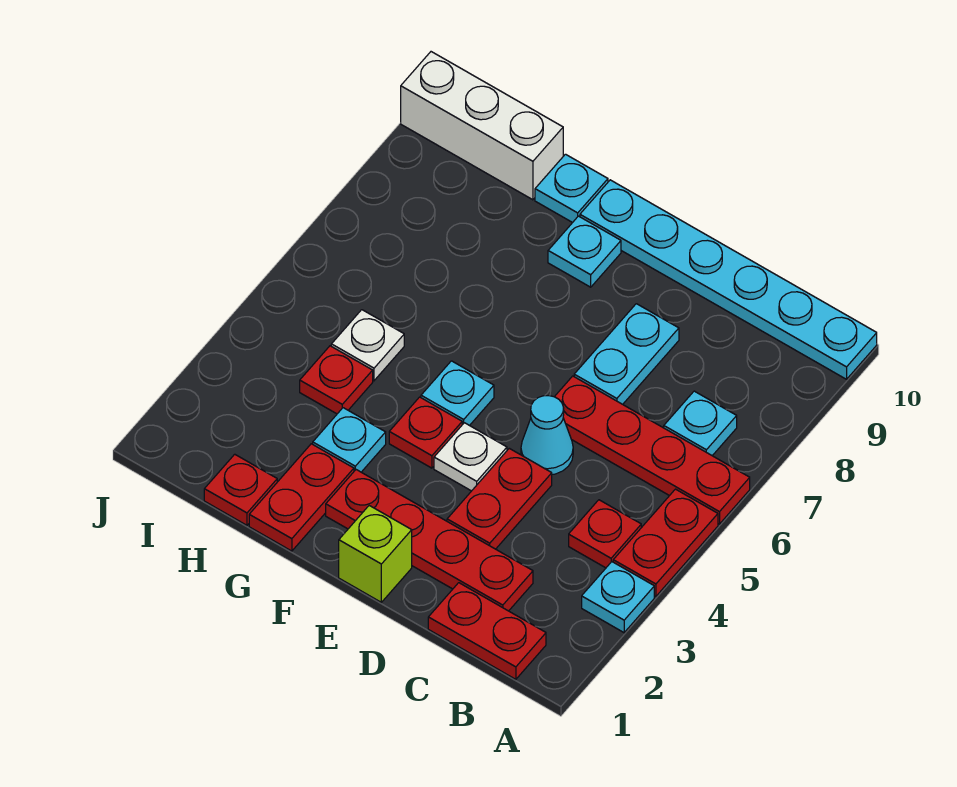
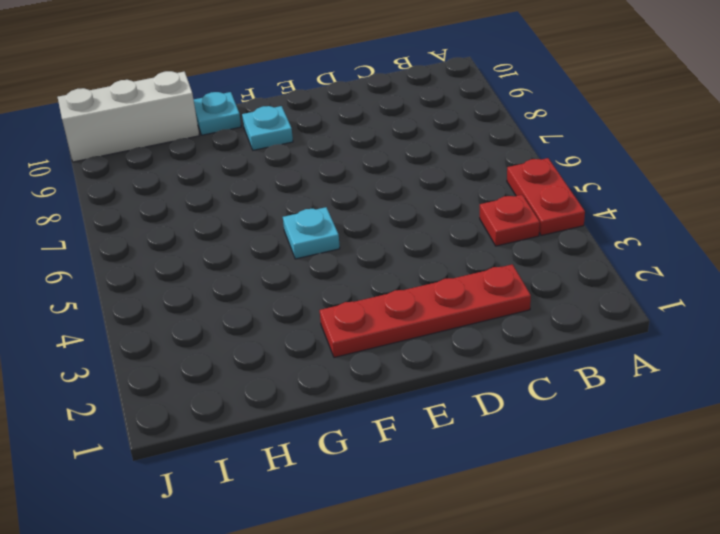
none -> cyan 1x1 plate [582,562,654,632]
none -> red 1x4 plate [555,376,750,524]
none -> cyan 1x6 plate [580,180,877,379]

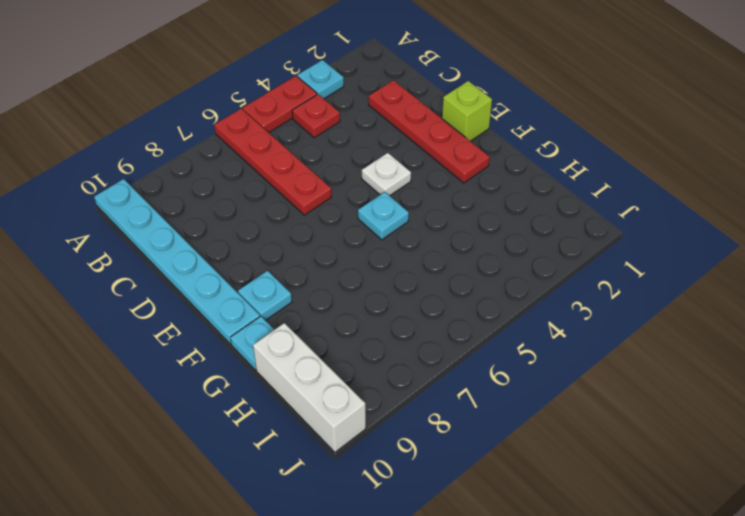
none -> red 1x2 plate [428,583,546,679]
none -> cyan 1x1 plate [664,391,737,456]
none -> red 1x2 plate [447,448,552,549]

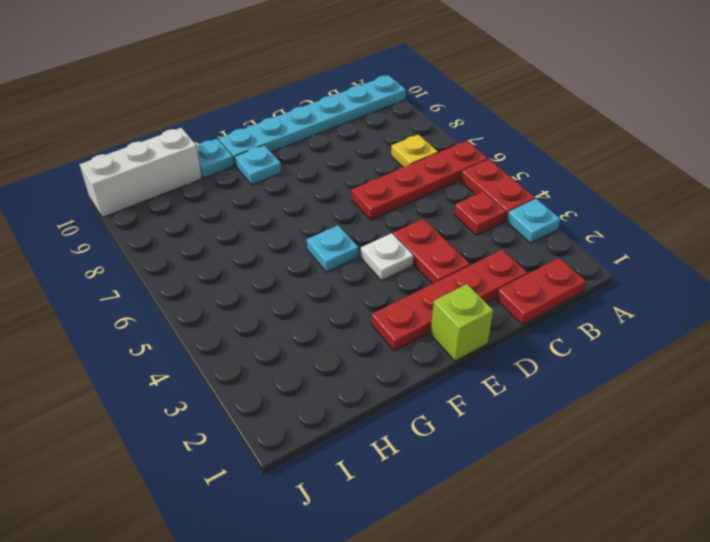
yellow 1x1 plate [391,134,438,167] -> cyan 1x1 plate [664,391,737,456]
none -> cyan 1x1 cone [521,396,573,474]
none -> cyan 1x2 plate [574,304,679,404]
none -> red 1x1 plate [389,397,462,468]

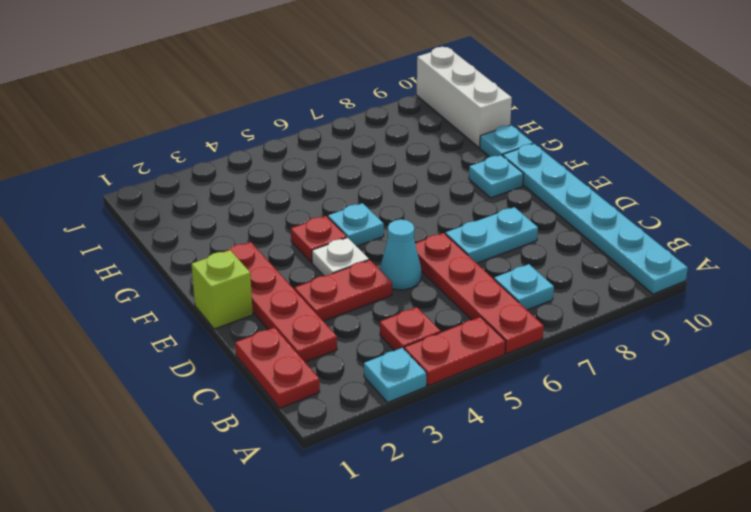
none -> red 1x2 plate [249,444,354,551]
none -> cyan 1x1 plate [313,408,386,472]
none -> red 1x1 plate [204,454,277,525]

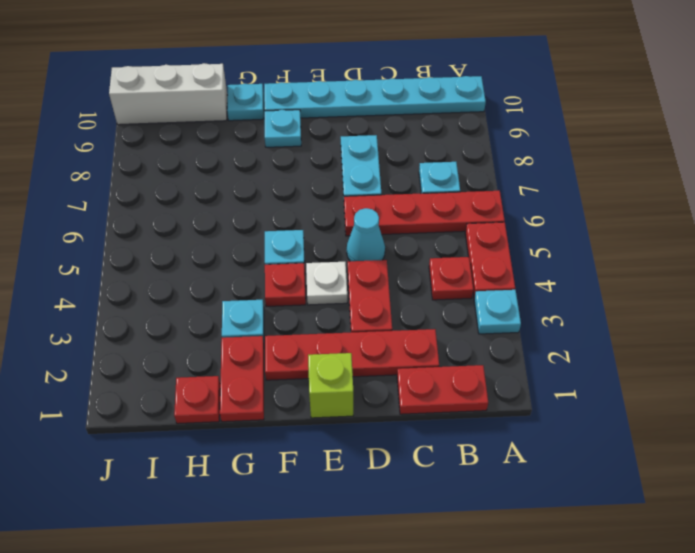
none -> red 1x1 plate [300,346,373,414]
none -> white 1x1 plate [331,310,404,381]

